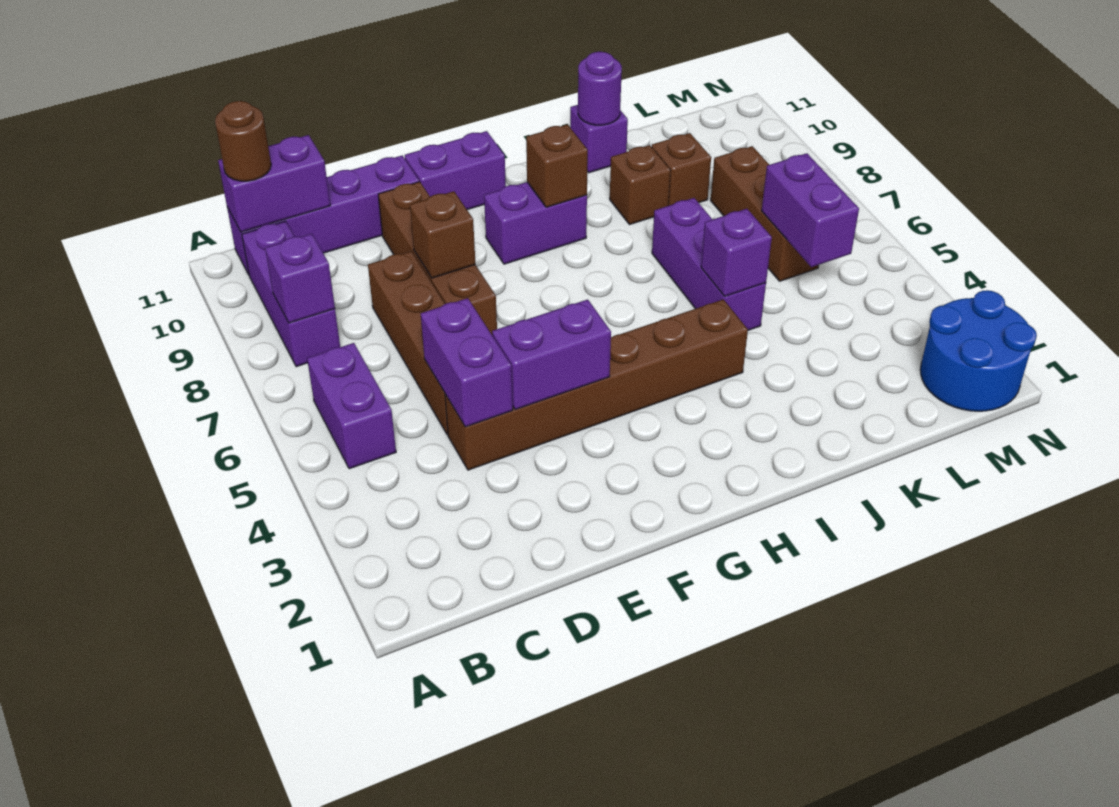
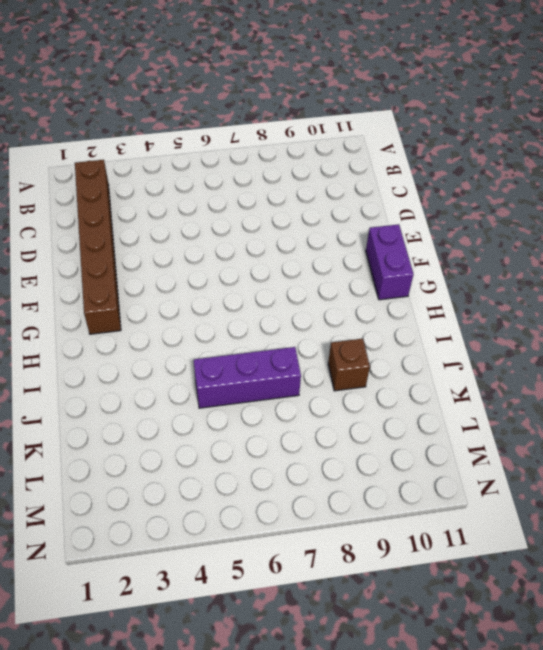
brown 1x6 brick [75,160,121,334] -> brown 1x6 brick moved to [445,299,748,470]
none -> purple 1x2 brick [307,343,396,469]
none -> purple 1x3 brick [242,221,340,367]
none -> purple 1x4 brick [227,156,419,274]

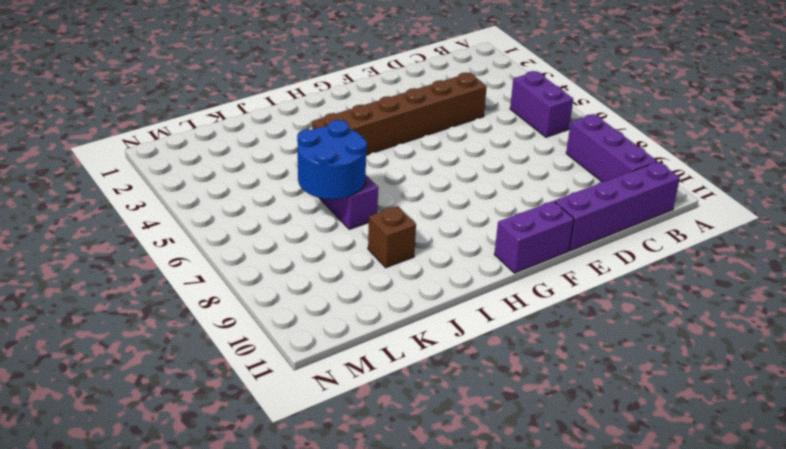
blue 2x2 round brick [297,120,367,199] -> blue 2x2 round brick moved to [920,290,1037,411]
none -> brown 1x4 brick [368,251,448,435]
none -> brown 1x4 brick [378,182,497,334]
none -> purple 1x2 brick [484,182,587,264]

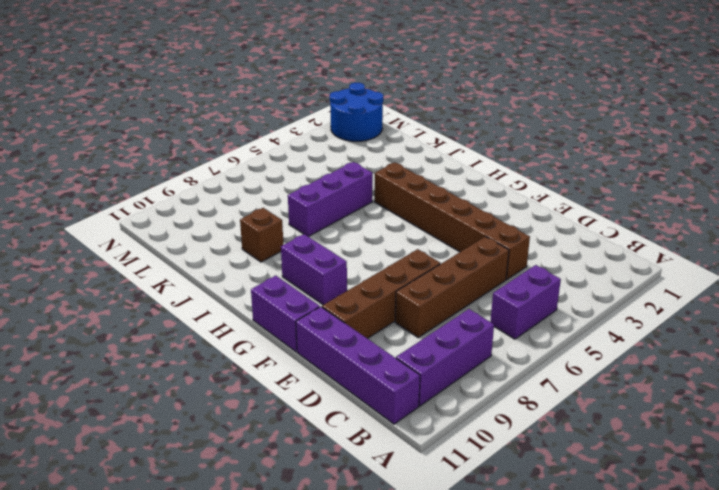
none -> purple 1x1 brick [570,105,628,173]
none -> brown 1x1 brick [652,133,711,206]
none -> brown 1x3 brick [711,146,819,281]

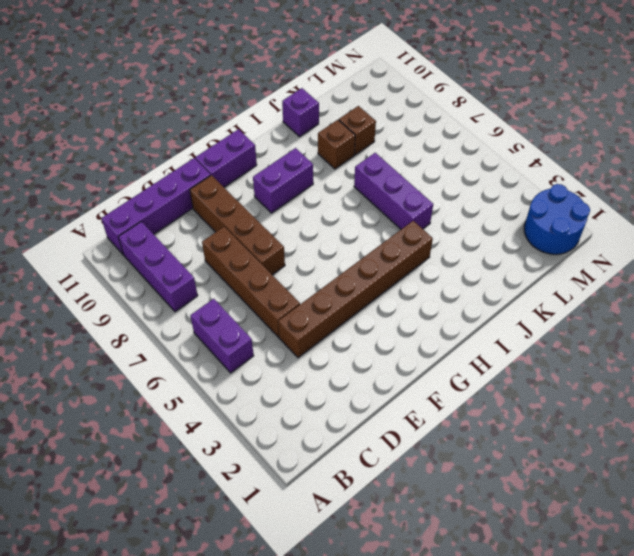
none -> brown 1x3 brick [711,146,819,281]
none -> purple 1x1 brick [265,234,335,323]
none -> purple 1x2 brick [218,135,330,232]

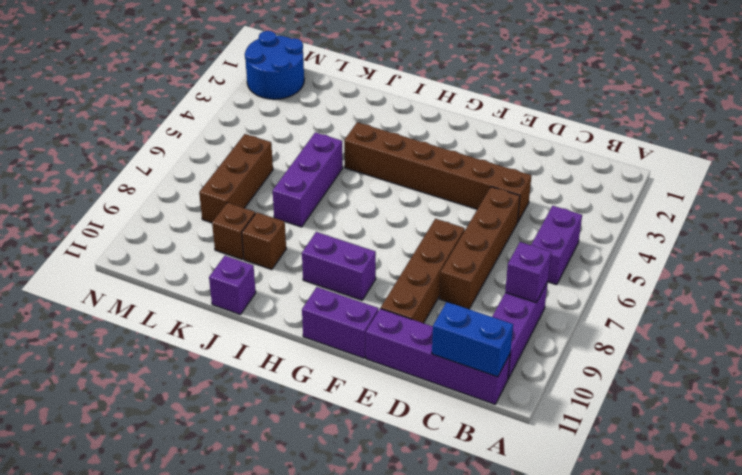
blue 1x2 brick [432,302,513,377] -> purple 1x2 brick [218,135,330,232]
none -> purple 1x2 brick [421,298,513,427]
none -> purple 1x2 brick [492,300,611,410]
none -> brown 1x1 brick [410,191,475,278]

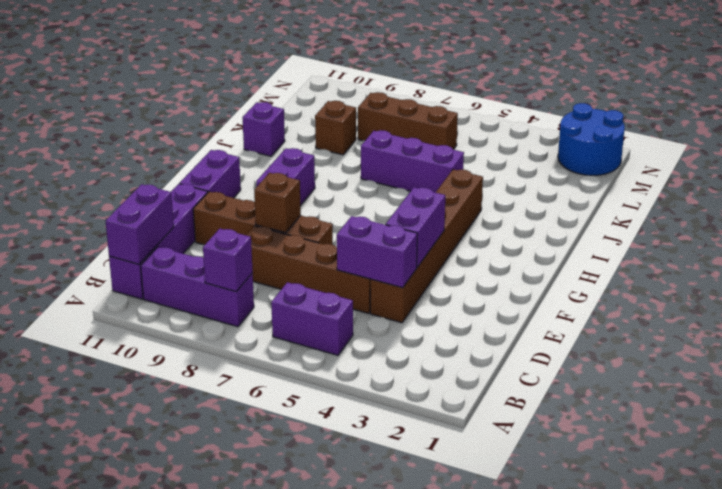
none -> brown 1x1 brick [610,145,671,225]
none -> brown 1x1 brick [526,124,588,207]
none -> purple 1x1 brick [701,209,772,296]

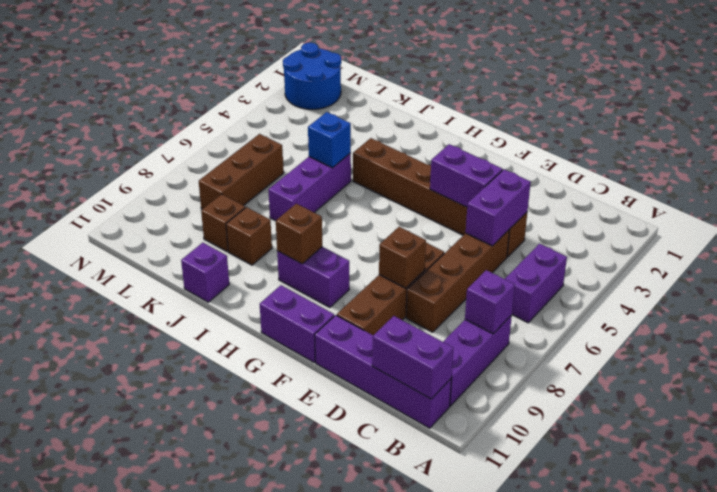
blue 1x1 brick [308,112,351,168] -> purple 1x1 brick [701,209,772,296]
none -> purple 1x1 round brick [578,52,622,125]
none -> purple 1x2 brick [762,153,859,267]
none -> brown 1x1 round brick [215,101,271,181]

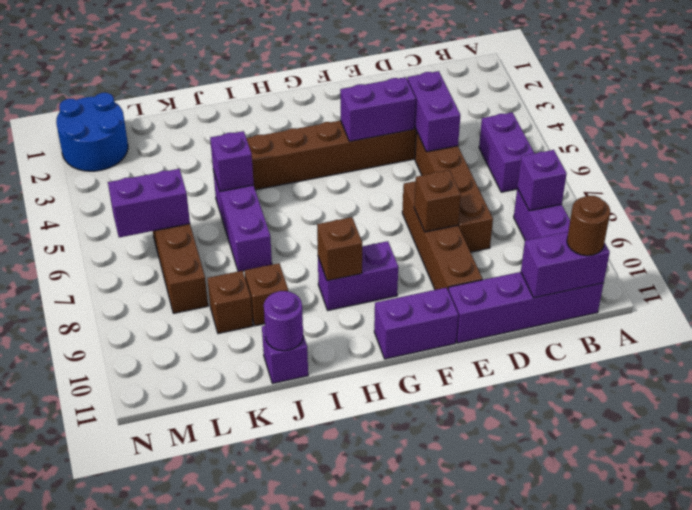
purple 1x2 brick [108,169,190,237] -> purple 1x2 brick turned to [762,153,859,267]

